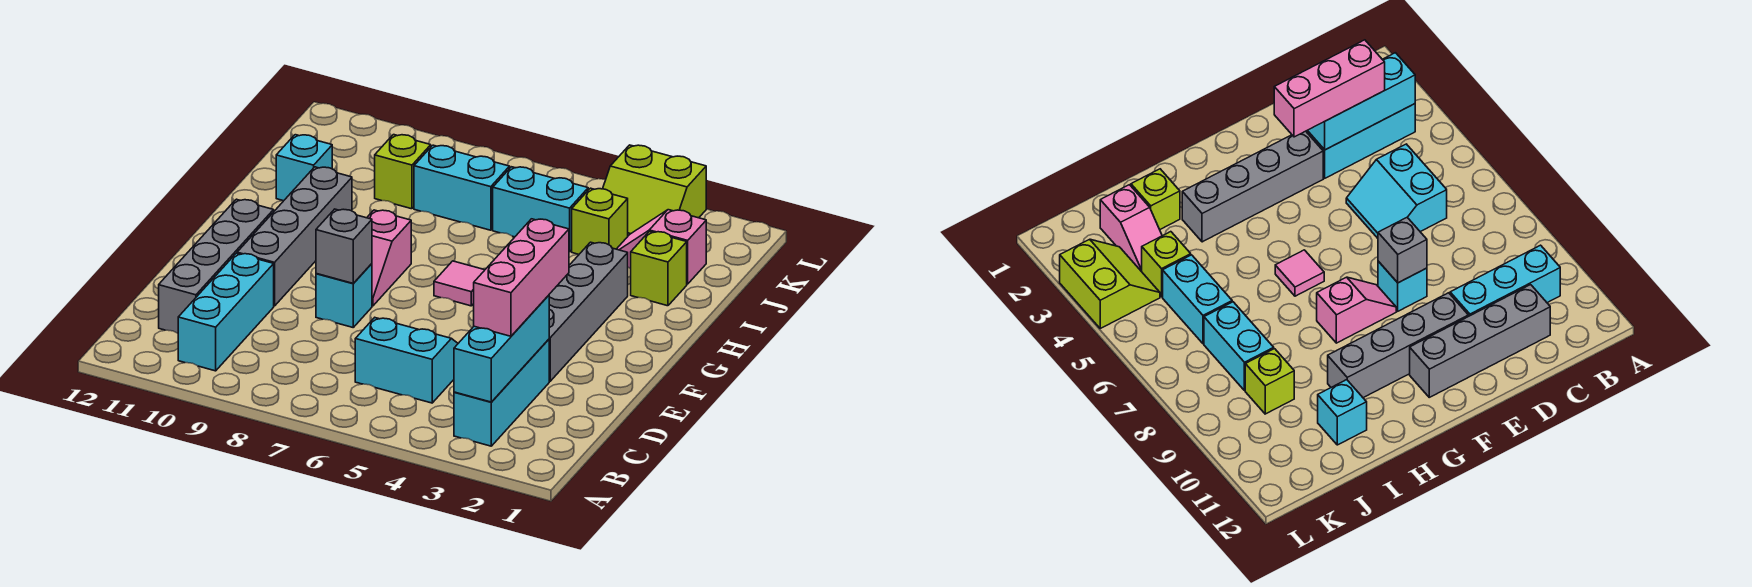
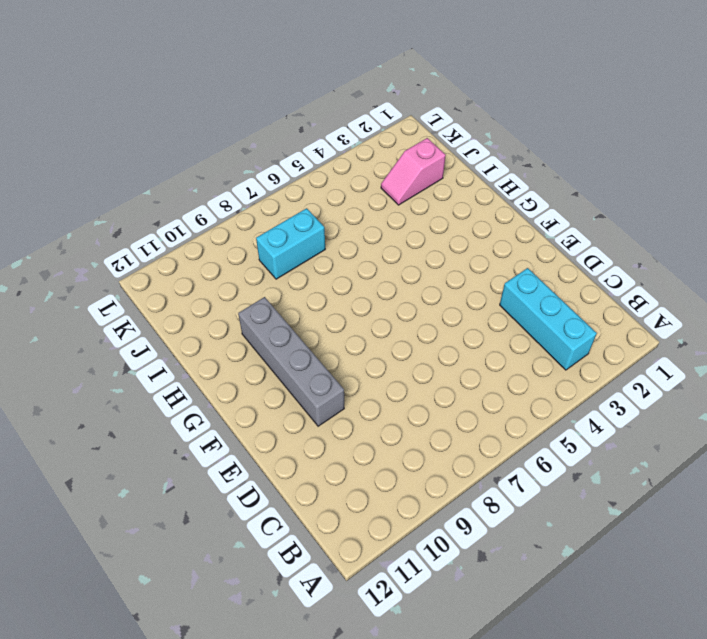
none -> cyan 1x3 brick [178,253,274,371]
none -> cyan 2x2 slope [355,318,458,403]
none -> grey 1x4 brick [159,199,274,333]

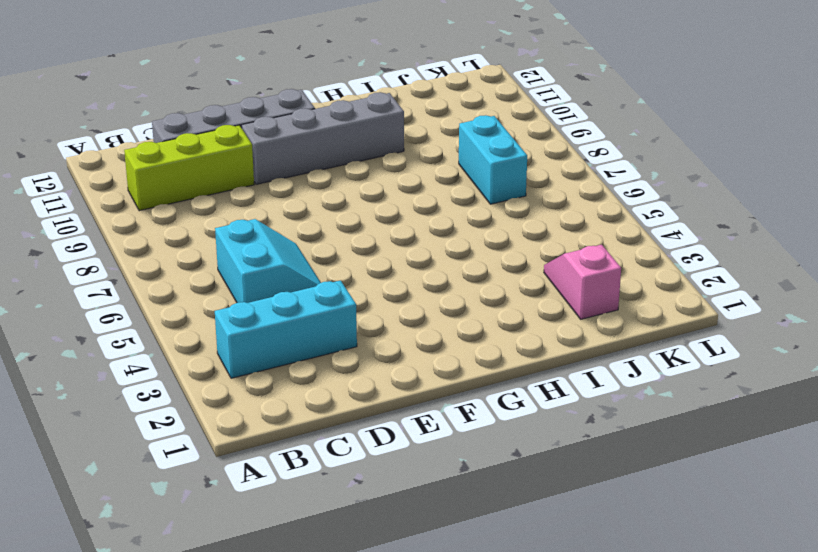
lime 1x3 brick [124,125,254,211] -> cyan 1x3 brick [178,253,274,371]
none -> grey 1x4 brick [549,242,628,381]
none -> cyan 1x1 brick [316,264,372,327]
none -> pink 1x2 slope [367,210,411,306]

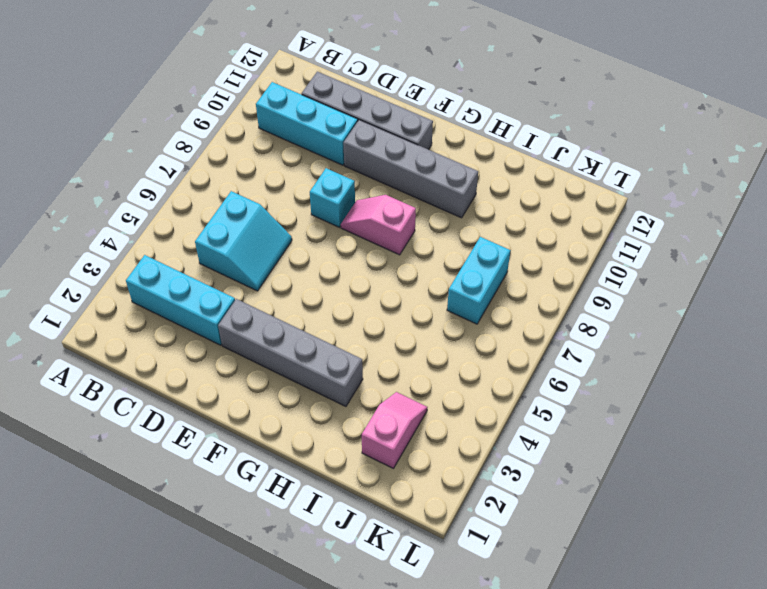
none -> pink 1x1 tile [434,261,484,306]
none -> lime 1x1 brick [631,231,687,306]
none -> cyan 1x1 brick [276,135,332,201]

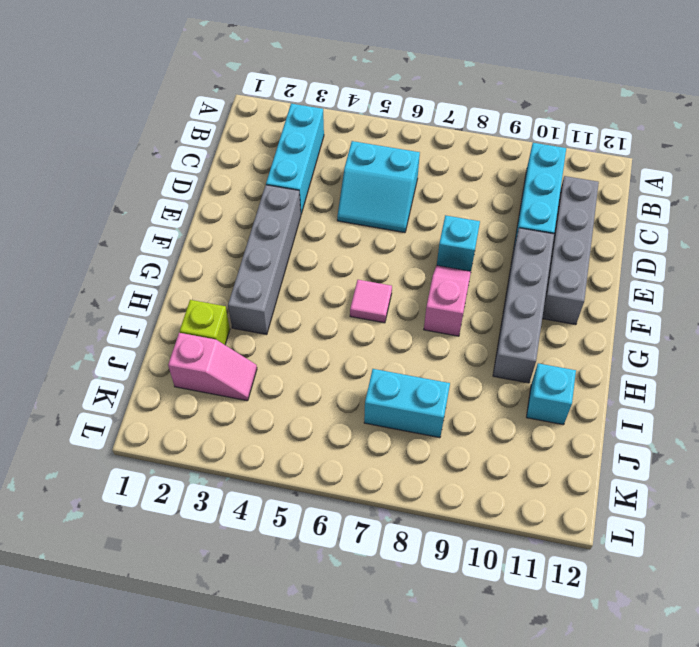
none -> lime 1x1 brick [572,188,628,254]
none -> cyan 1x2 brick [493,167,588,252]
none -> lime 1x1 brick [375,135,431,209]

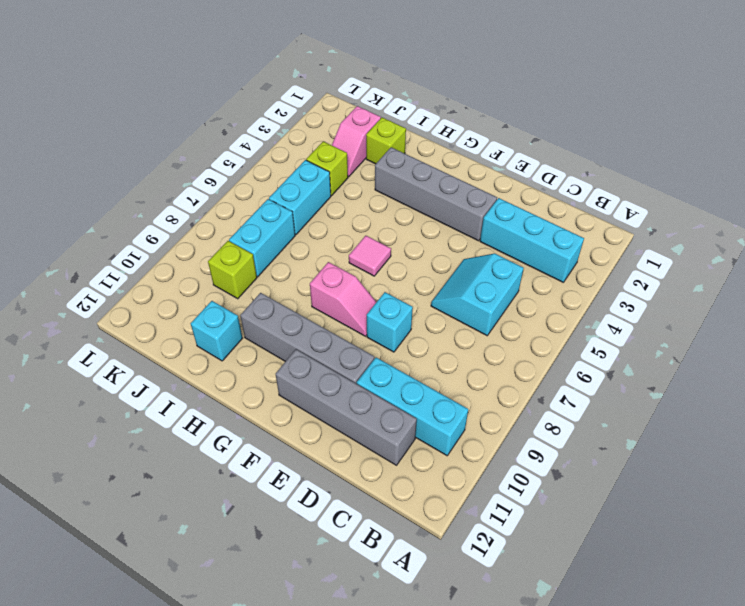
none -> lime 2x2 slope [603,145,706,236]
none -> cyan 1x3 brick [454,295,549,402]
none -> grey 1x1 brick [316,209,372,283]

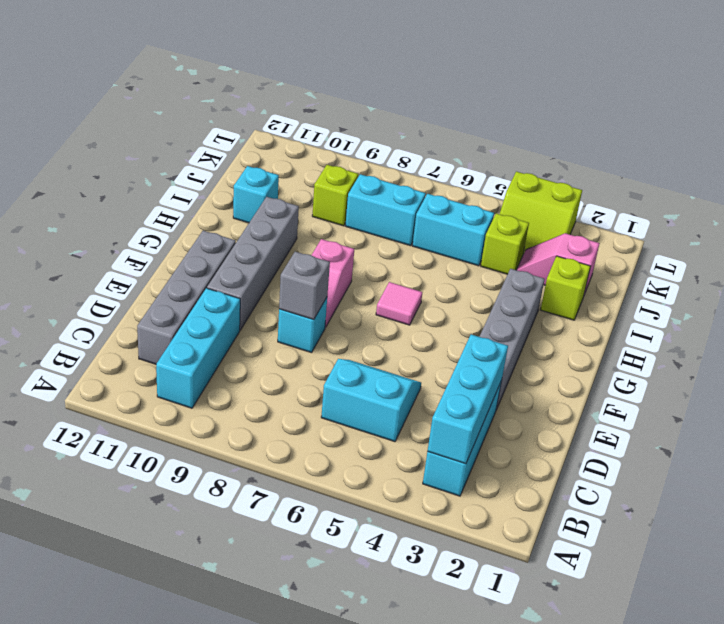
none -> pink 1x3 brick [474,219,569,336]

